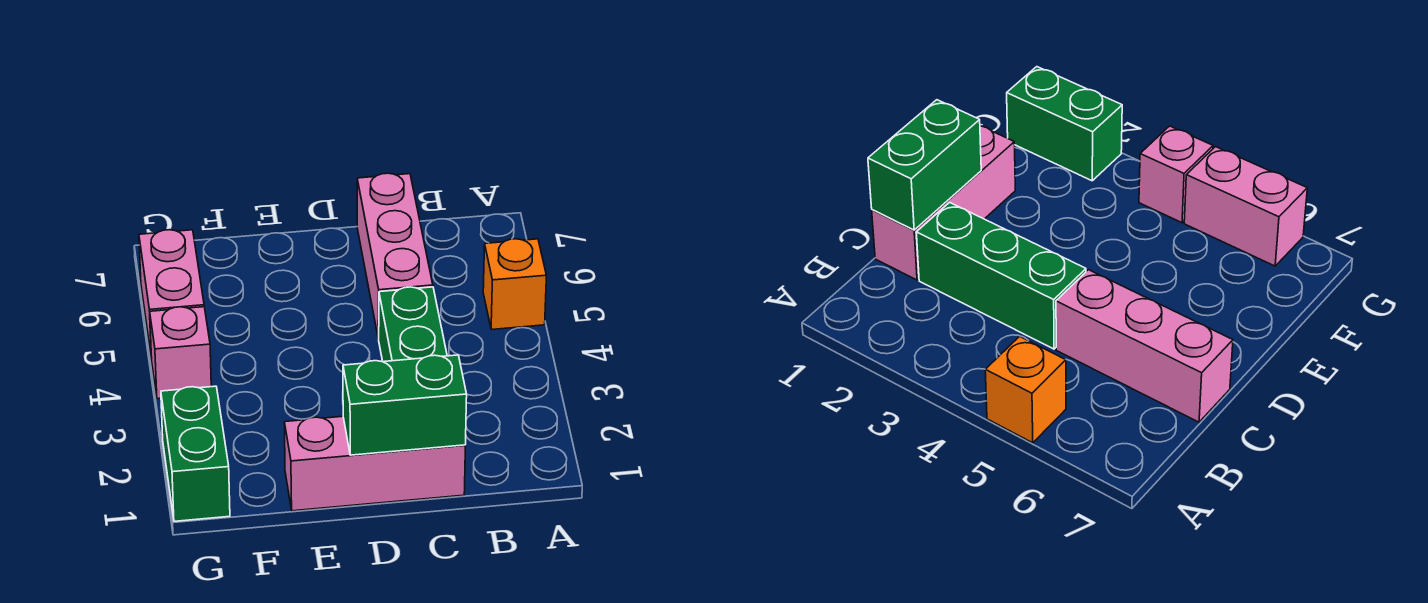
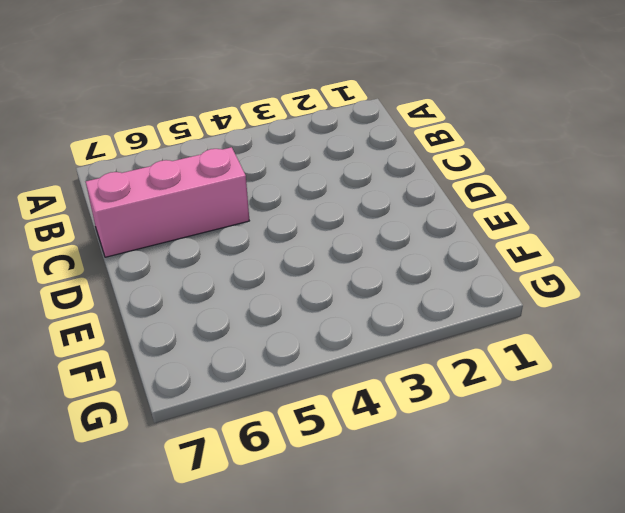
none -> orange 1x1 brick [483,239,546,330]
none -> pink 1x3 brick [284,416,465,511]

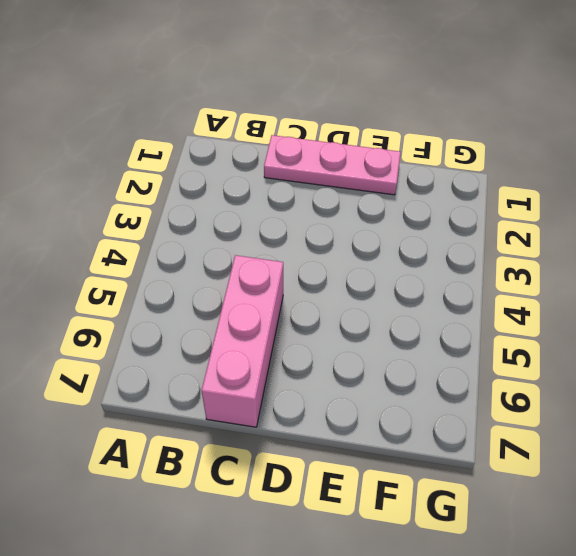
pink 1x3 plate [264,135,401,195] -> pink 1x3 brick [284,416,465,511]
none -> orange 1x1 brick [483,239,546,330]
none -> green 1x3 brick [379,287,447,362]

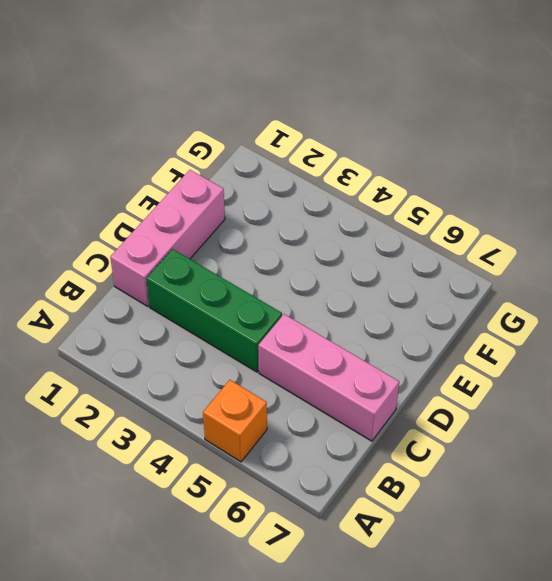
none -> green 1x2 brick [161,386,230,521]
none -> pink 1x1 brick [150,307,211,399]

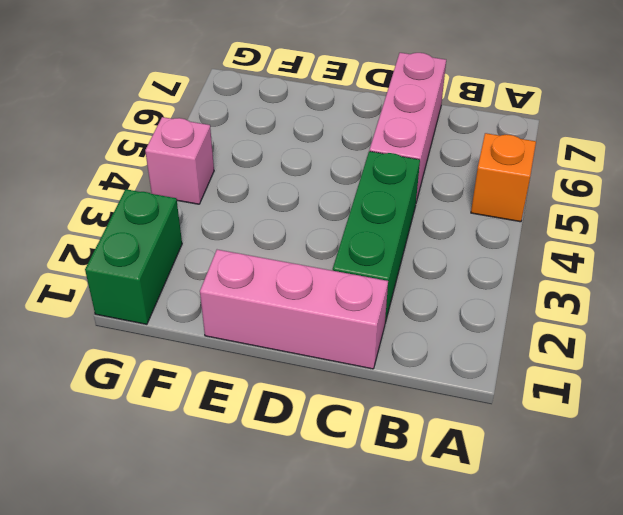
none -> pink 1x2 brick [139,230,204,359]
none -> green 1x2 brick [343,355,467,455]

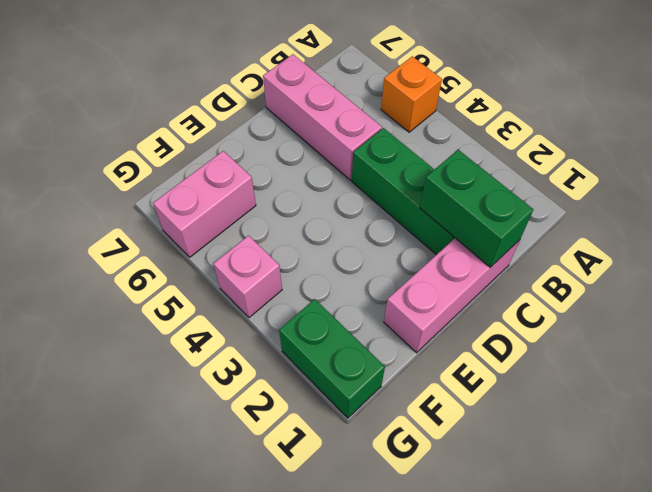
green 1x2 brick [420,150,533,267] -> green 1x2 brick turned to [343,355,467,455]
pink 1x2 brick [153,151,256,257] -> pink 1x2 brick turned to [139,230,204,359]

